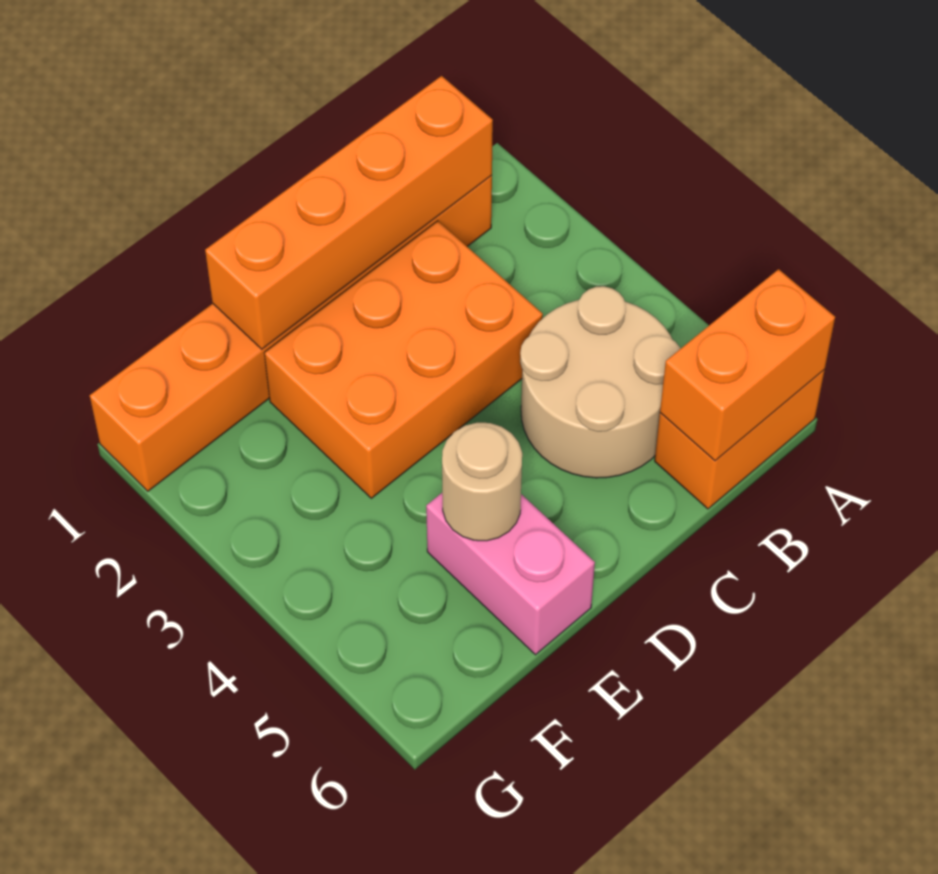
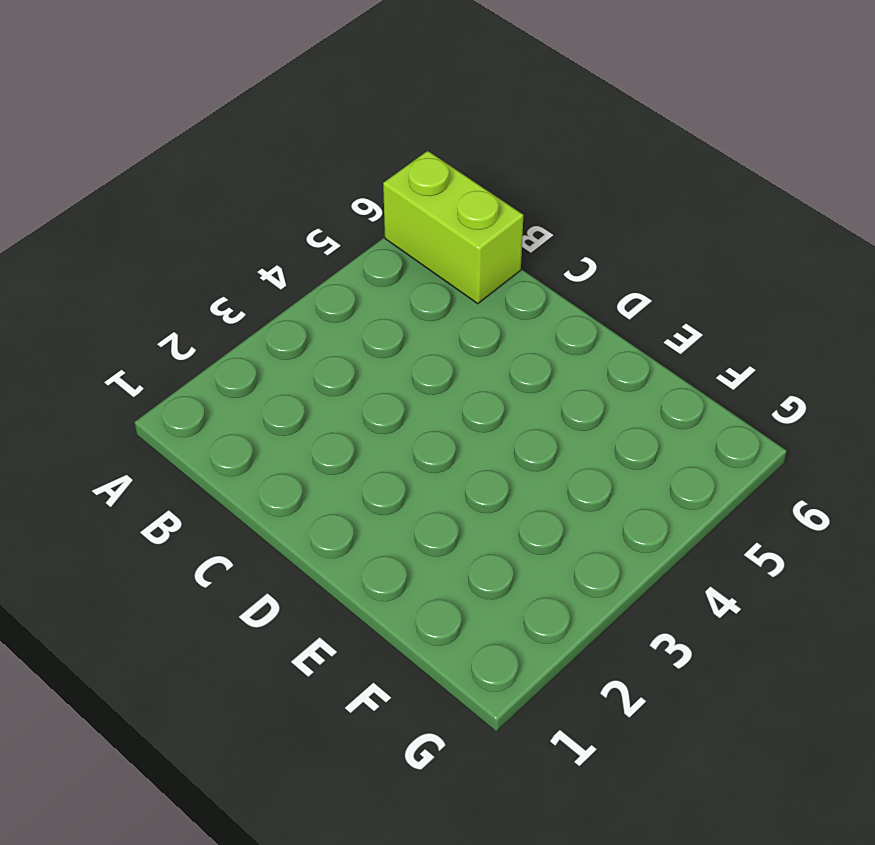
lime 1x2 brick [383,151,523,304] -> orange 1x2 brick [655,370,825,509]
none -> orange 1x6 brick [90,175,492,491]
none -> tan 2x2 round brick [520,286,681,478]

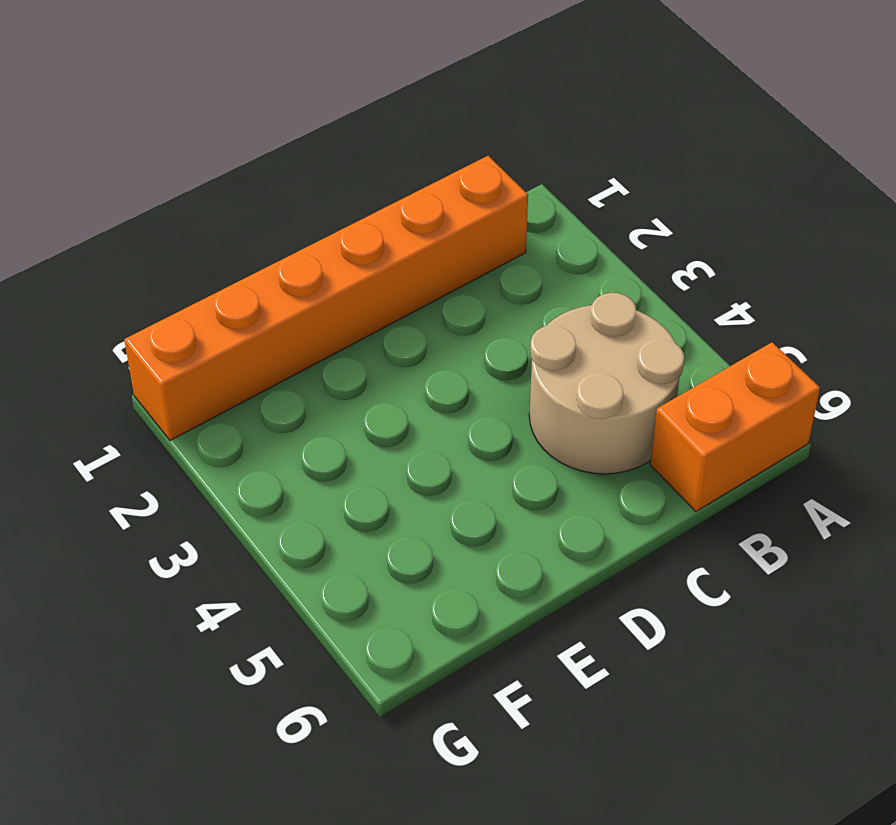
none -> orange 2x3 brick [264,221,543,498]
none -> pink 1x2 brick [426,493,595,655]

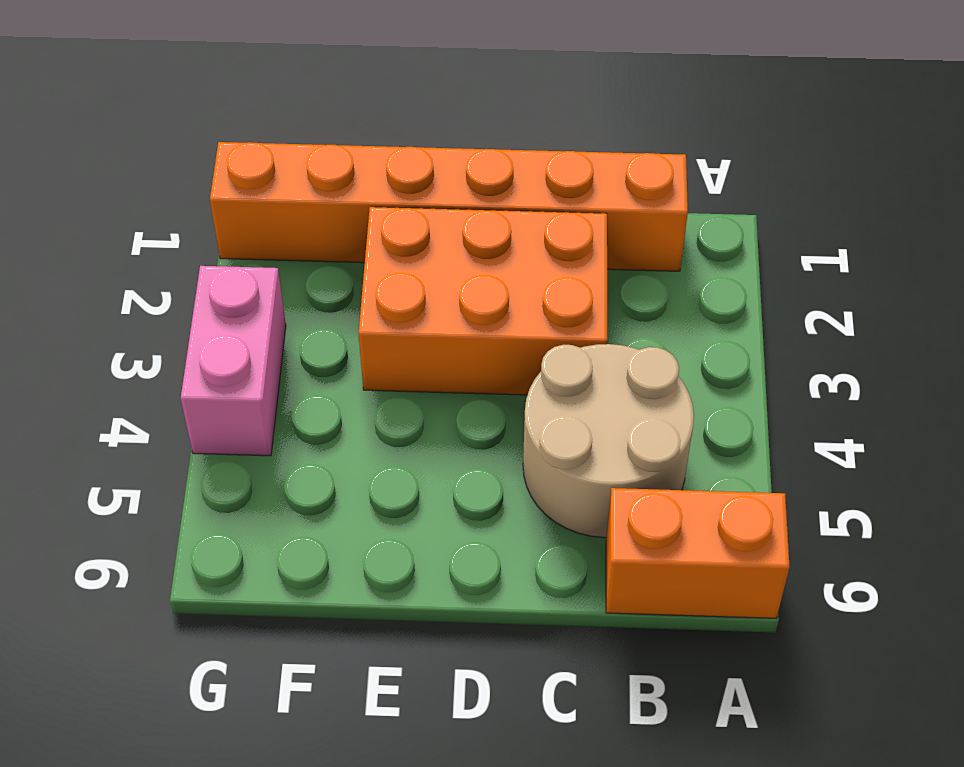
pink 1x2 brick [181,266,286,456] -> pink 1x2 brick moved to [426,493,595,655]
none -> orange 1x2 brick [660,269,835,461]
none -> orange 1x4 brick [205,76,493,349]

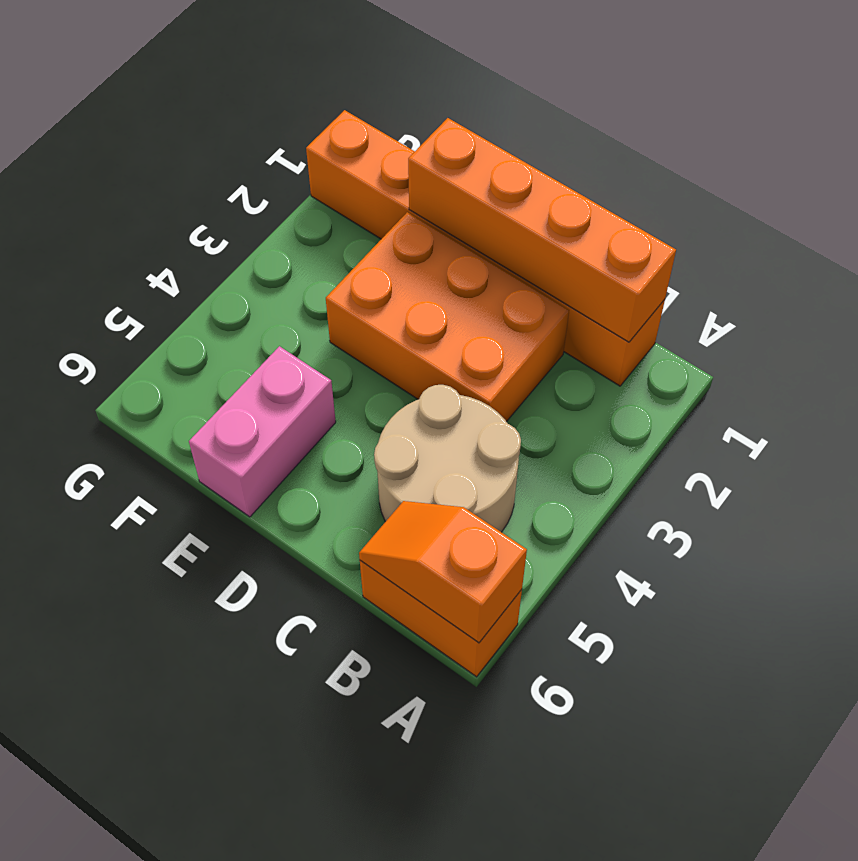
orange 1x2 slope [359,501,527,643] -> orange 1x2 brick [660,269,835,461]
none -> tan 1x1 round brick [442,423,522,541]

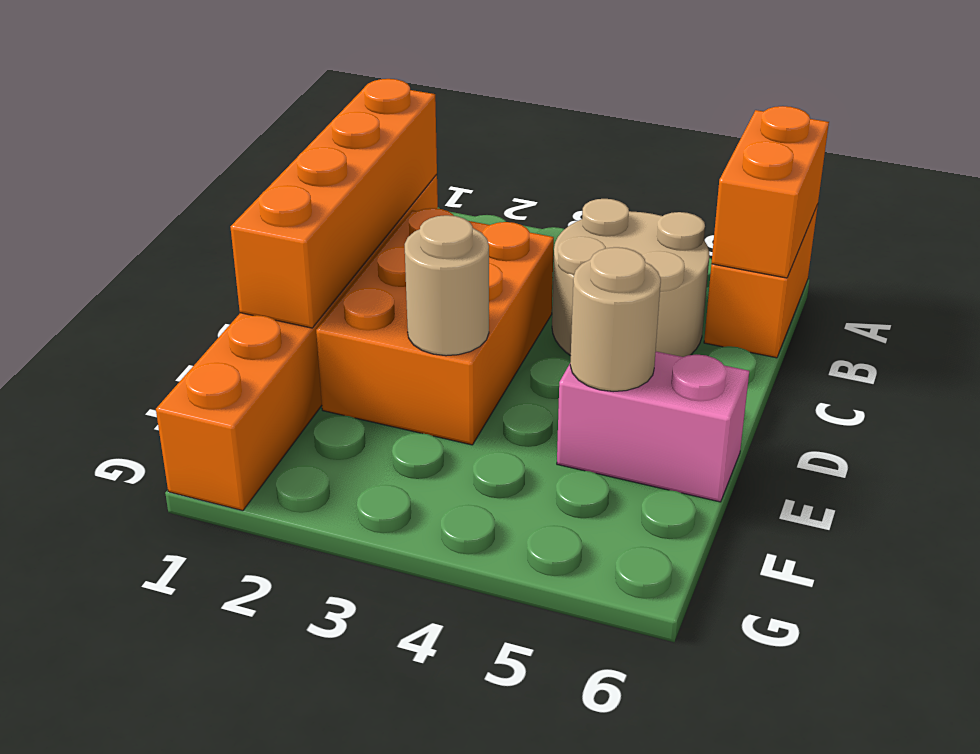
tan 1x1 round brick [405,215,489,356] -> none

